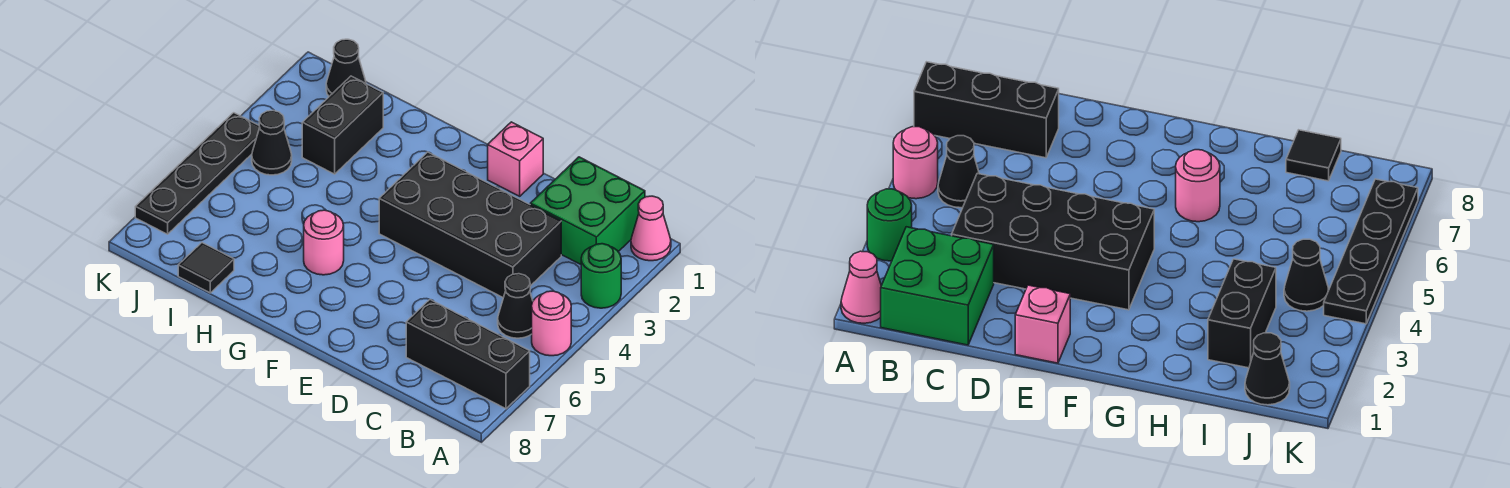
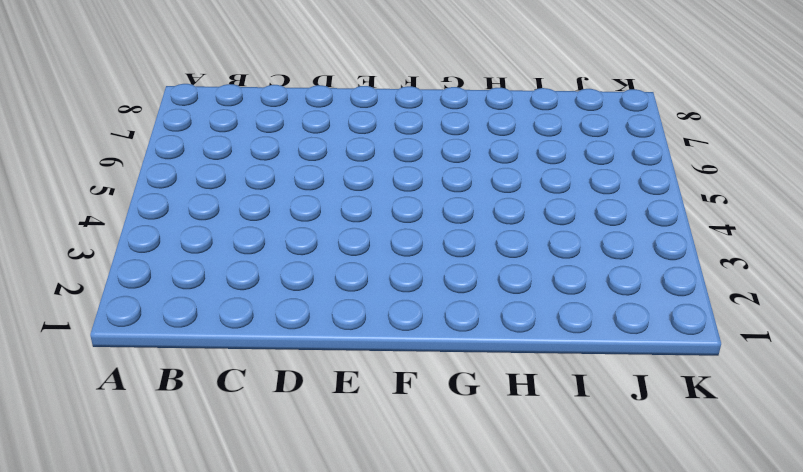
none -> pink 1x1 cone [631,196,671,261]
none -> green 1x1 round brick [581,244,621,308]
none -> pink 1x1 round brick [532,291,571,356]

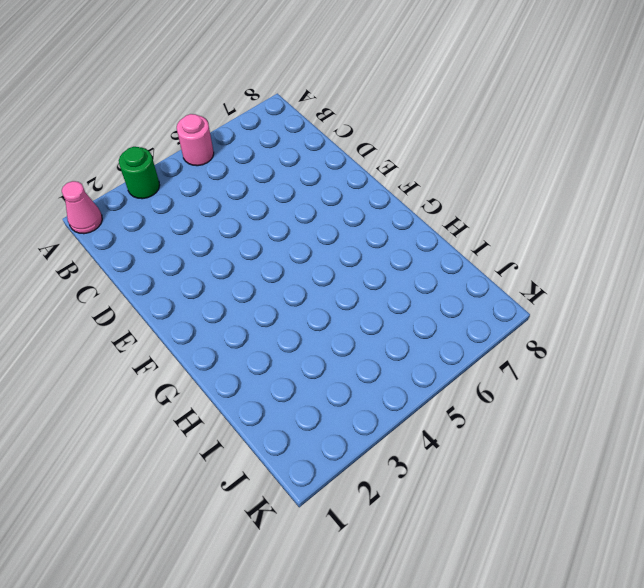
none -> black 1x3 brick [406,300,530,409]
none -> green 2x2 brick [530,157,645,264]
none -> black 1x1 cone [498,274,533,338]

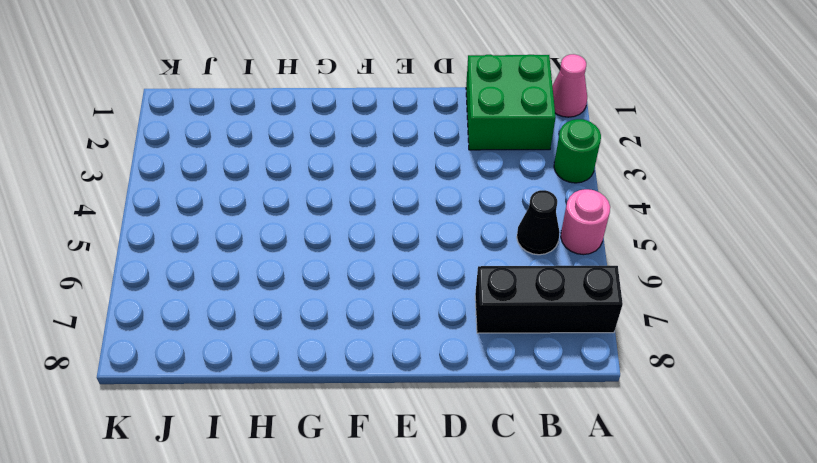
none -> black 2x4 brick [379,152,561,298]
none -> pink 1x1 brick [488,122,543,196]
none -> pink 1x1 round brick [304,210,344,275]

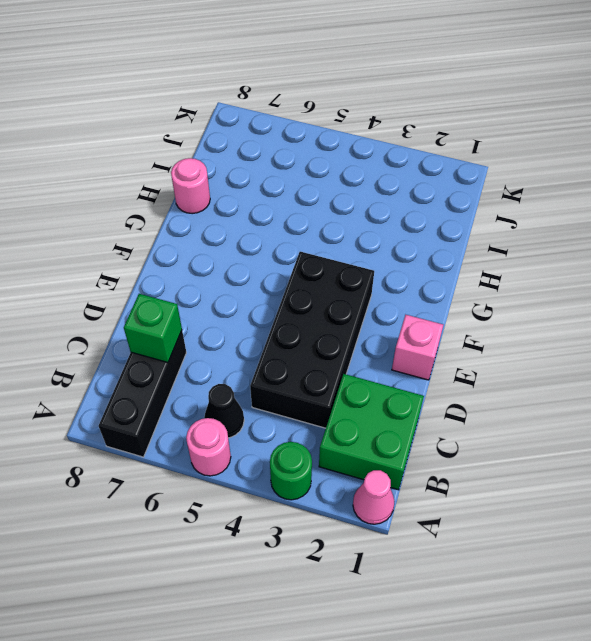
green 1x1 brick [124,294,182,362] -> none
pink 1x1 round brick [171,158,210,214] -> pink 1x1 round brick moved to [304,210,344,275]
none -> black 1x2 brick [302,76,383,174]
none -> black 1x1 tile [178,243,234,293]
none -> black 1x1 cone [326,39,366,96]

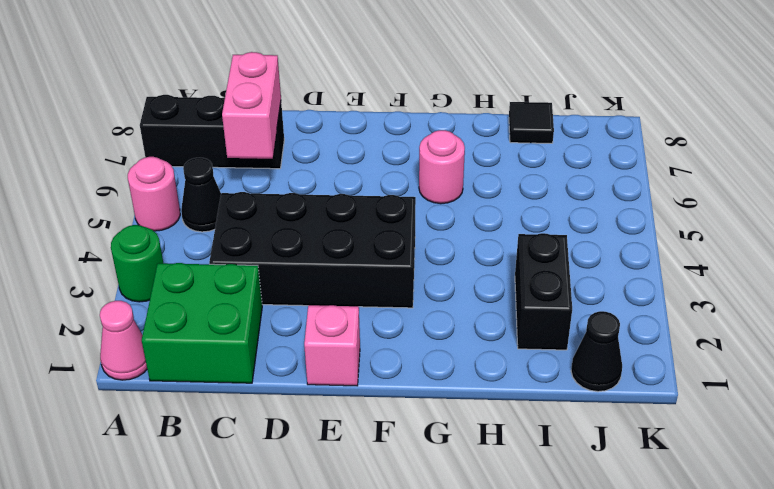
pink 1x2 brick [222,52,281,159] -> none
none -> black 1x1 cone [252,111,292,175]
none -> black 1x4 plate [135,113,260,234]

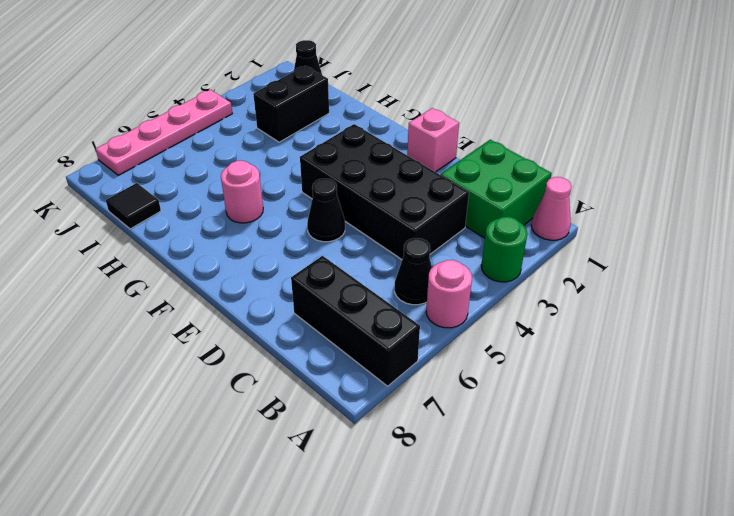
black 1x1 cone [307,179,345,242] -> black 1x1 cone moved to [252,111,292,175]
pink 1x4 plate [96,90,232,175] -> black 1x4 plate [135,113,260,234]

